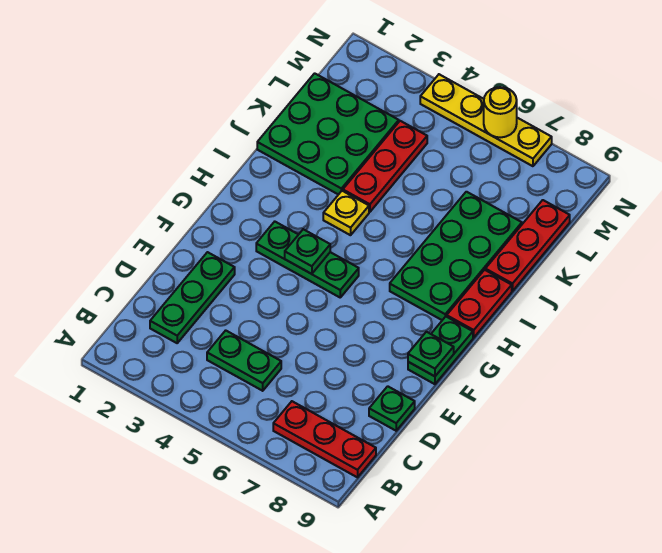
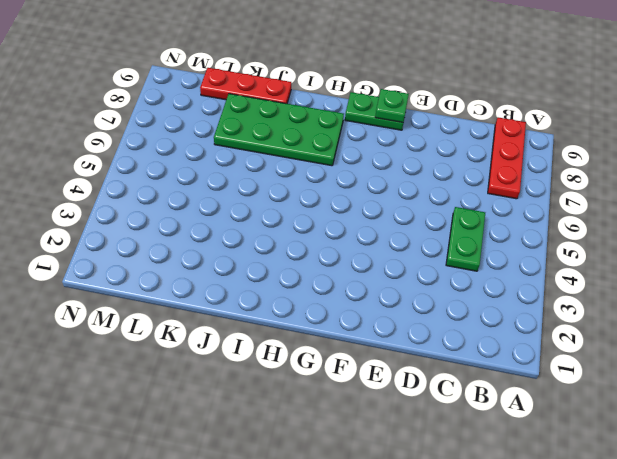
none -> green 1x3 plate [150,252,235,343]
none -> green 1x1 plate [369,386,415,431]
none -> green 1x3 plate [256,222,359,297]

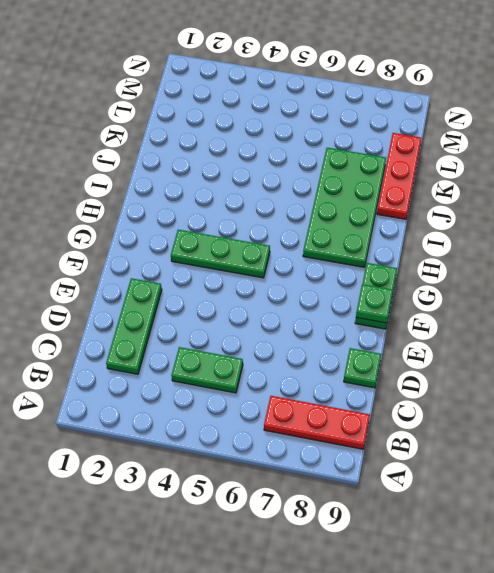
none -> red 1x2 plate [447,270,512,338]
none -> yellow 1x1 plate [323,191,369,235]
none -> green 3x3 plate [257,73,399,195]

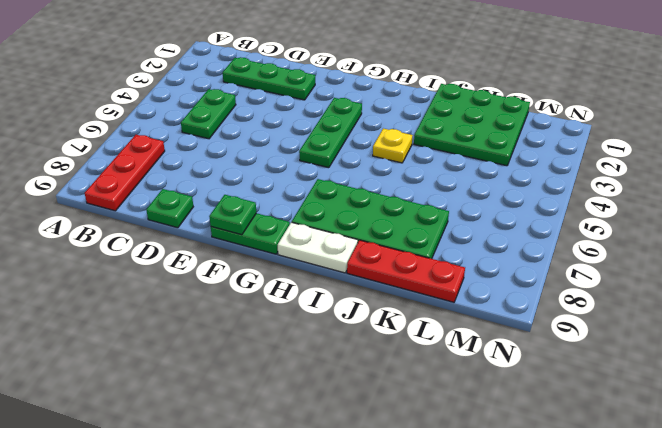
white 1x2 plate [278,222,358,273] -> red 1x2 plate [447,270,512,338]
none -> red 1x3 plate [343,121,427,212]
none -> yellow 1x4 plate [420,74,552,166]
none -> green 1x1 plate [285,229,330,274]

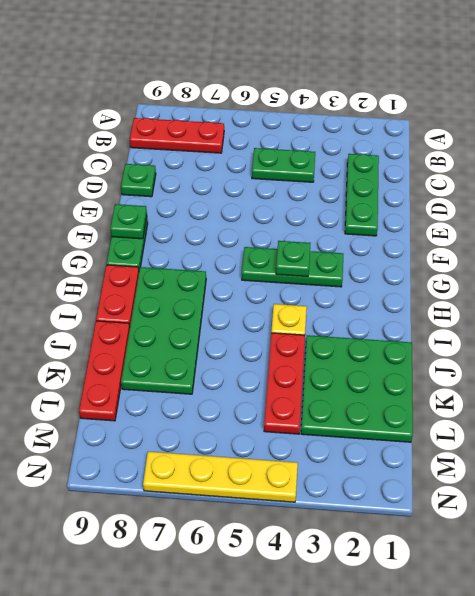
none -> yellow 1x1 round brick [484,87,517,137]

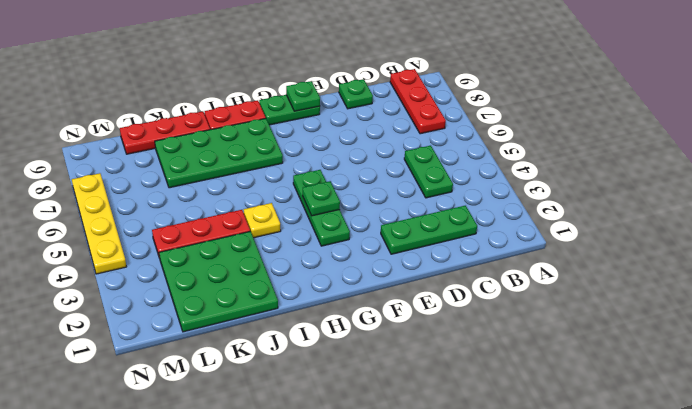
none -> yellow 1x1 round brick [484,87,517,137]

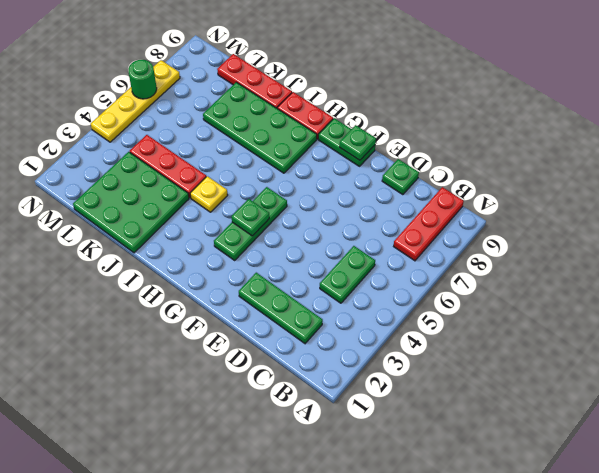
green 1x1 round brick [128,60,157,99] -> yellow 1x1 round brick [484,87,517,137]

